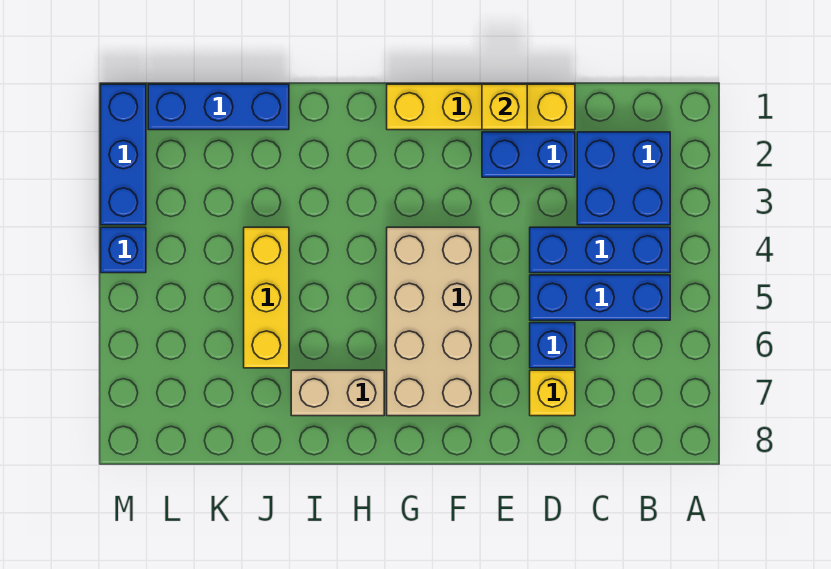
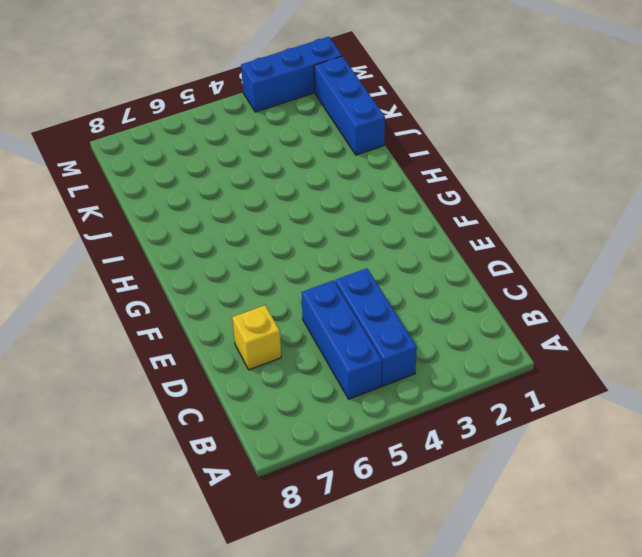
none -> blue 2x2 brick [577,132,670,225]
none -> yellow 1x4 brick [387,84,575,130]
none -> blue 1x2 brick [482,132,575,177]

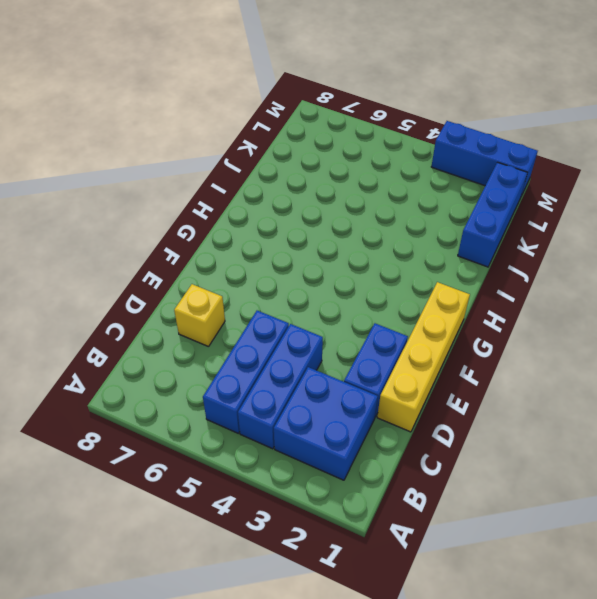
none -> blue 1x1 brick [530,323,575,368]
none -> tan 2x4 brick [387,227,480,416]
none -> tan 1x2 brick [291,370,384,416]

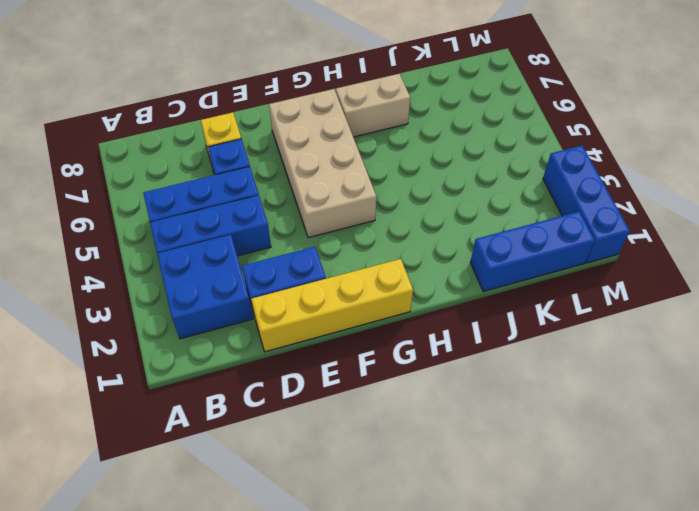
none -> yellow 1x3 brick [244,227,289,368]
none -> blue 1x1 brick [101,227,146,273]
none -> yellow 1x1 brick [482,84,527,130]

